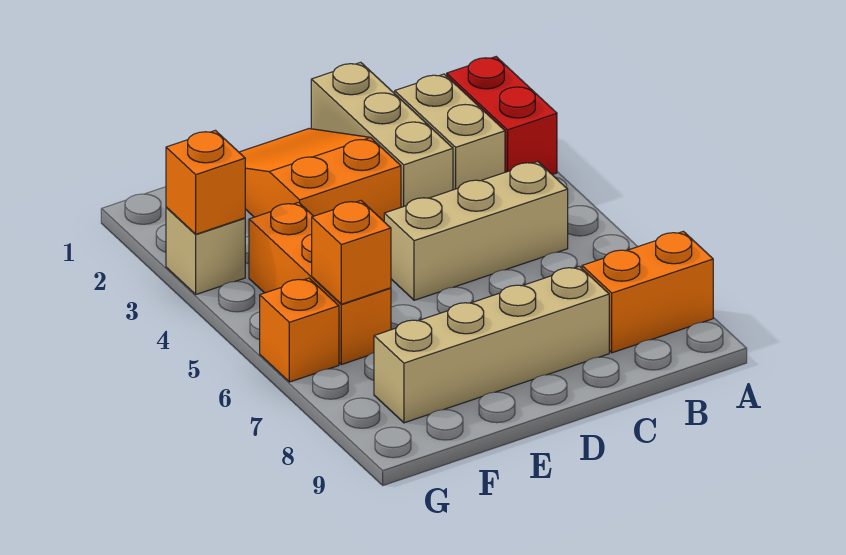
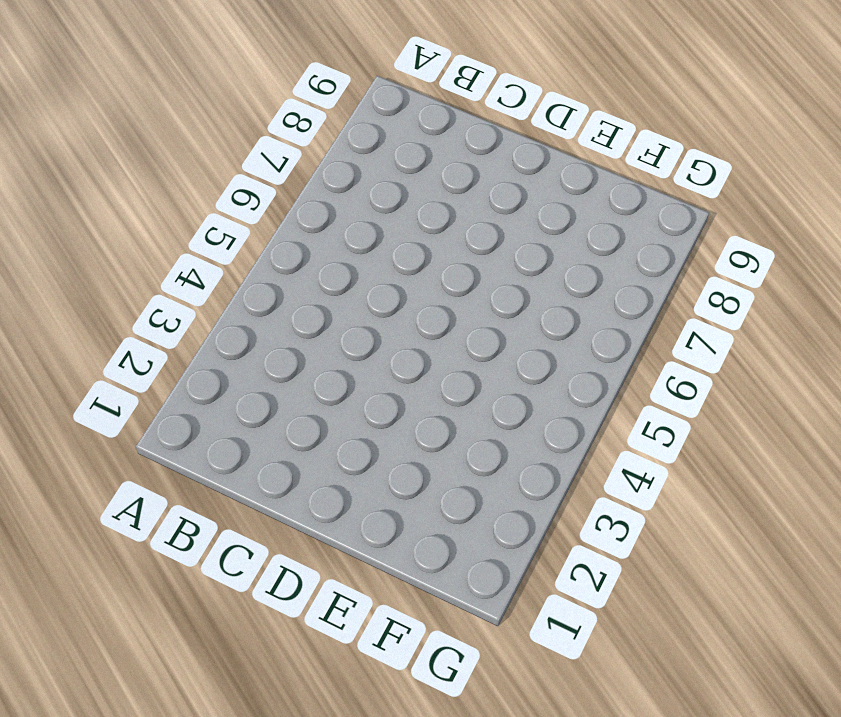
none -> red 1x2 brick [447,57,557,175]
none -> orange 1x2 brick [582,231,713,353]
none -> tan 1x2 brick [395,74,505,190]

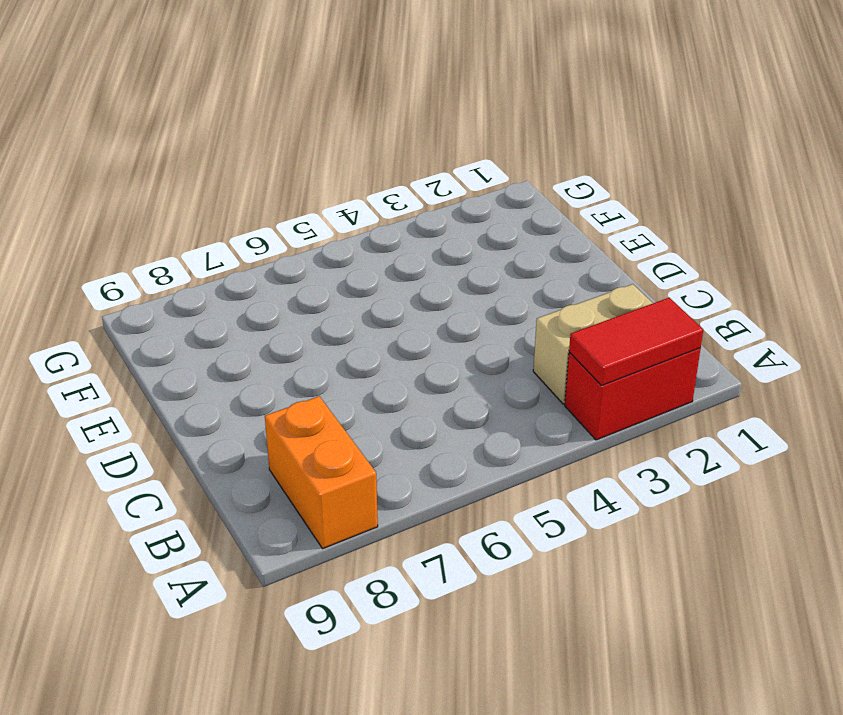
red 1x2 tile [569,298,703,386] -> none
none -> tan 1x3 brick [384,162,568,300]
none -> tan 1x3 brick [311,62,453,207]
none -> tan 1x4 brick [374,266,609,423]

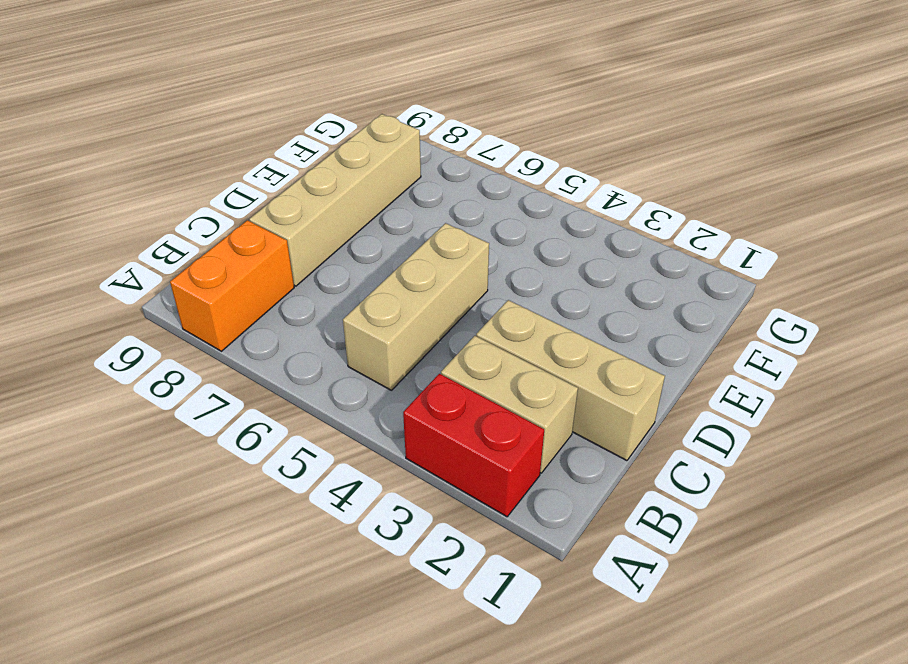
none -> orange 2x3 slope [239,129,401,221]
none -> orange 1x3 brick [249,202,391,365]
none -> tan 1x1 brick [166,207,245,294]

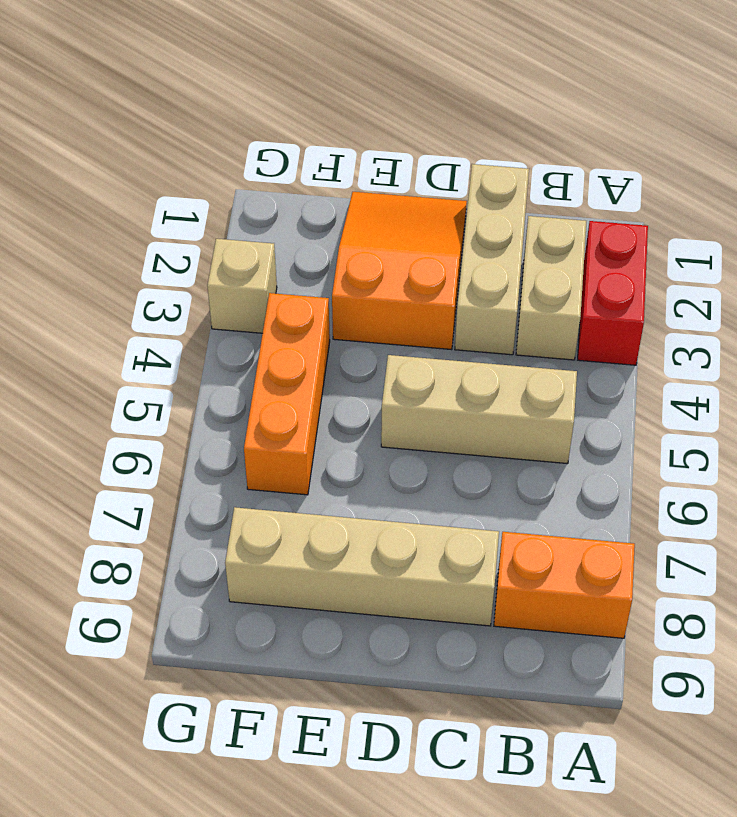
none -> orange 1x1 brick [260,278,339,382]
none -> orange 1x1 brick [312,201,391,304]
none -> orange 1x1 brick [166,130,245,234]

